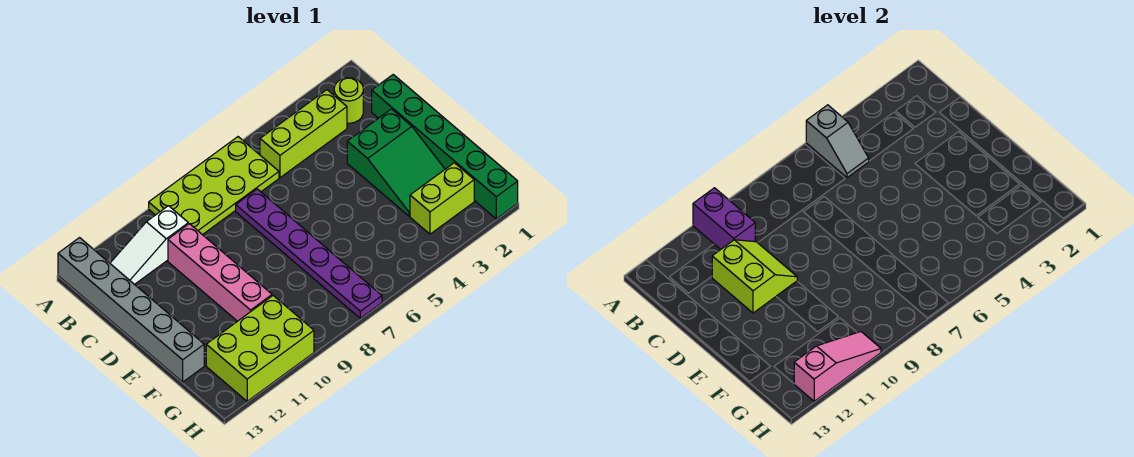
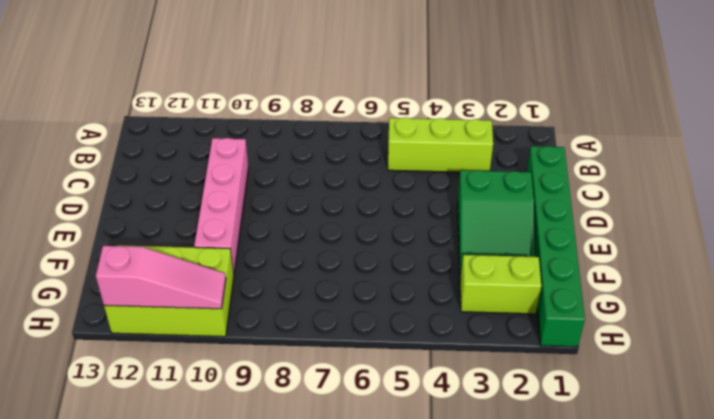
none -> lime 2x4 plate [149,137,279,235]
none -> grey 1x6 brick [58,238,204,382]
none -> lime 1x1 round brick [334,78,363,123]

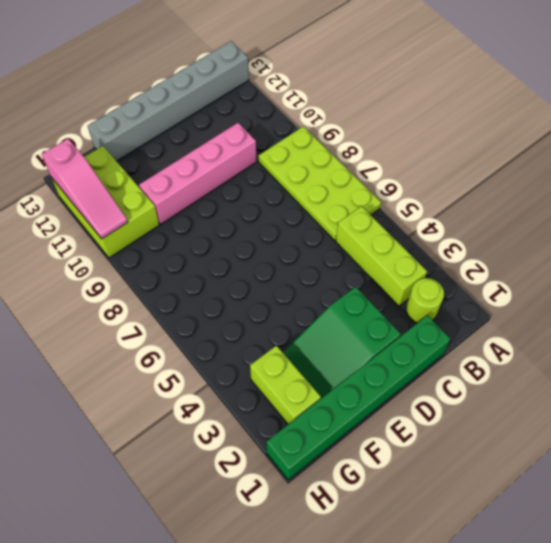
none -> white 1x3 slope [110,206,188,284]
none -> purple 1x6 plate [236,189,382,318]
none -> grey 1x2 slope [806,105,869,178]

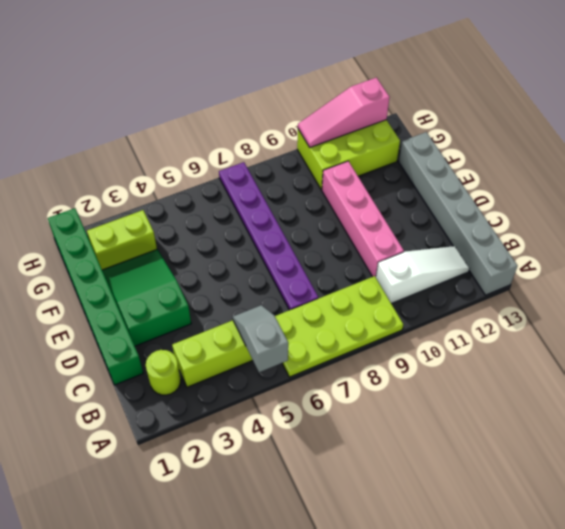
none -> purple 1x2 brick [693,188,755,249]
none -> lime 2x2 slope [712,240,797,313]

